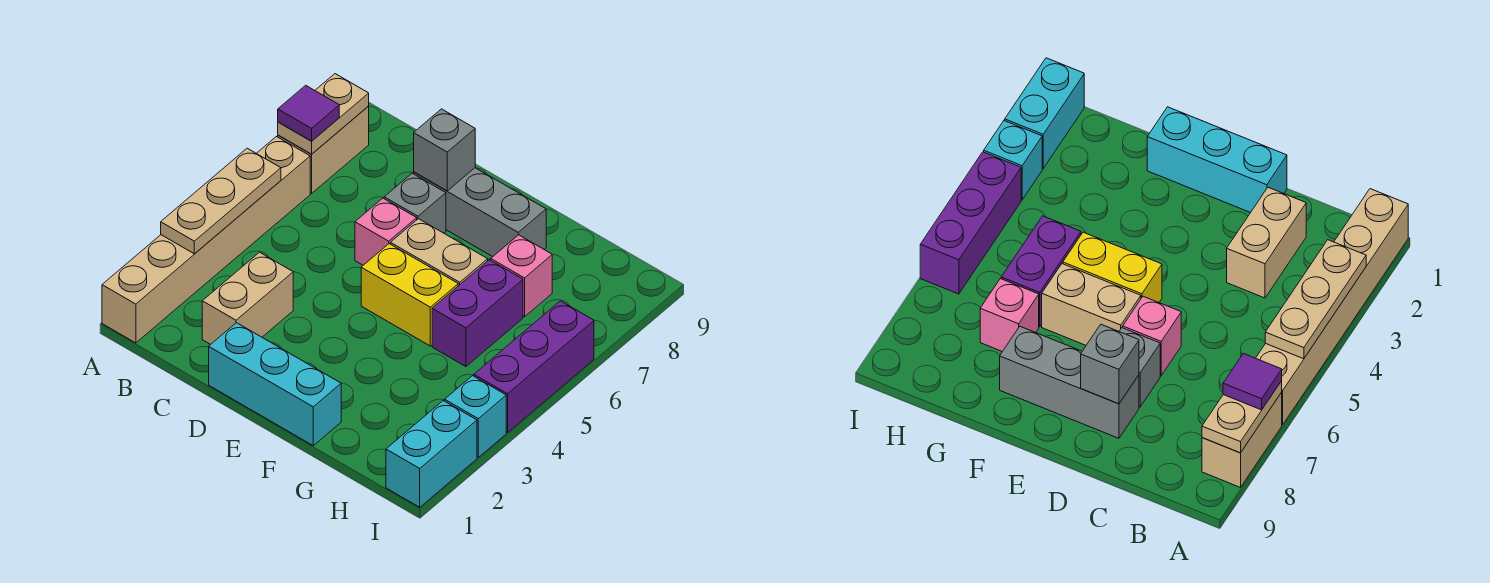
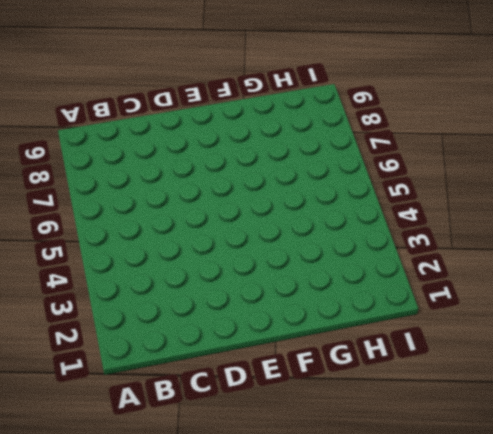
none -> tan 1x6 brick [102,137,310,343]
none -> tan 1x2 brick [278,106,369,193]
none -> tan 1x2 brick [202,252,293,345]

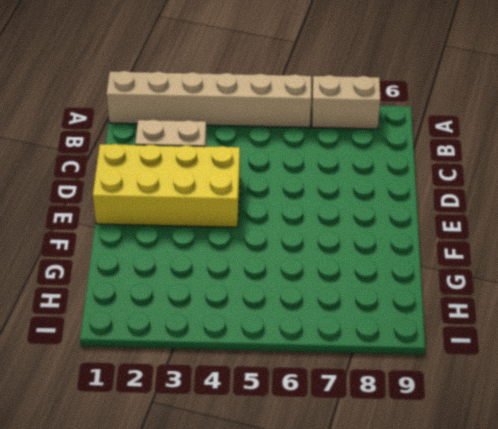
yellow 2x4 brick [93,144,240,227] -> cyan 1x3 brick [209,323,341,445]
none -> pink 1x1 brick [355,198,417,265]
none -> grey 1x1 brick [384,173,446,233]
none -> grey 1x3 brick [414,168,546,257]

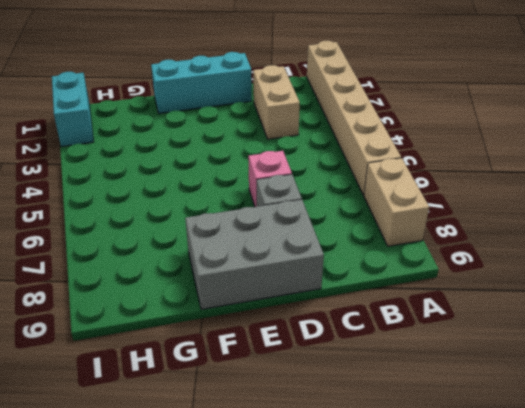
grey 2x3 brick [185,200,324,309] -> grey 1x3 brick [414,168,546,257]
none -> yellow 1x2 brick [361,244,458,346]
none -> tan 1x2 brick [390,219,488,286]
none -> purple 1x2 brick [432,260,523,367]

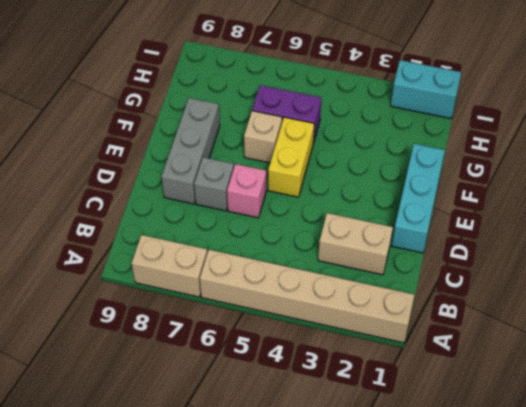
tan 1x1 brick [244,111,282,163] -> tan 1x2 brick [390,219,488,286]
none -> pink 1x1 brick [491,235,552,317]
none -> cyan 1x1 brick [445,376,506,457]
none -> purple 1x3 brick [474,301,594,433]

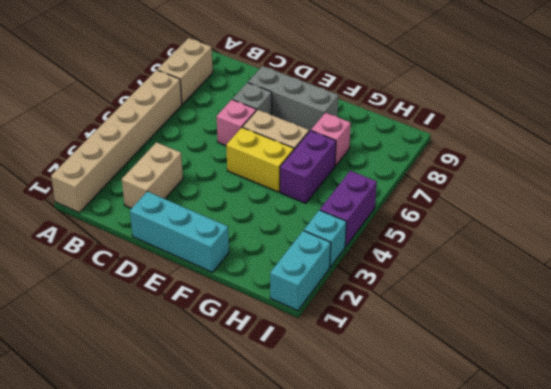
purple 1x2 brick [320,171,377,247] -> purple 1x3 brick [474,301,594,433]
none -> tan 1x3 plate [161,148,281,254]
none -> tan 1x2 plate [278,74,369,154]
none -> grey 1x1 brick [414,109,475,191]

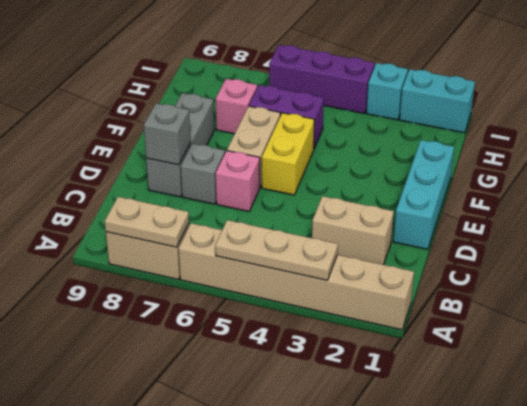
none -> purple 1x1 tile [278,85,339,141]

